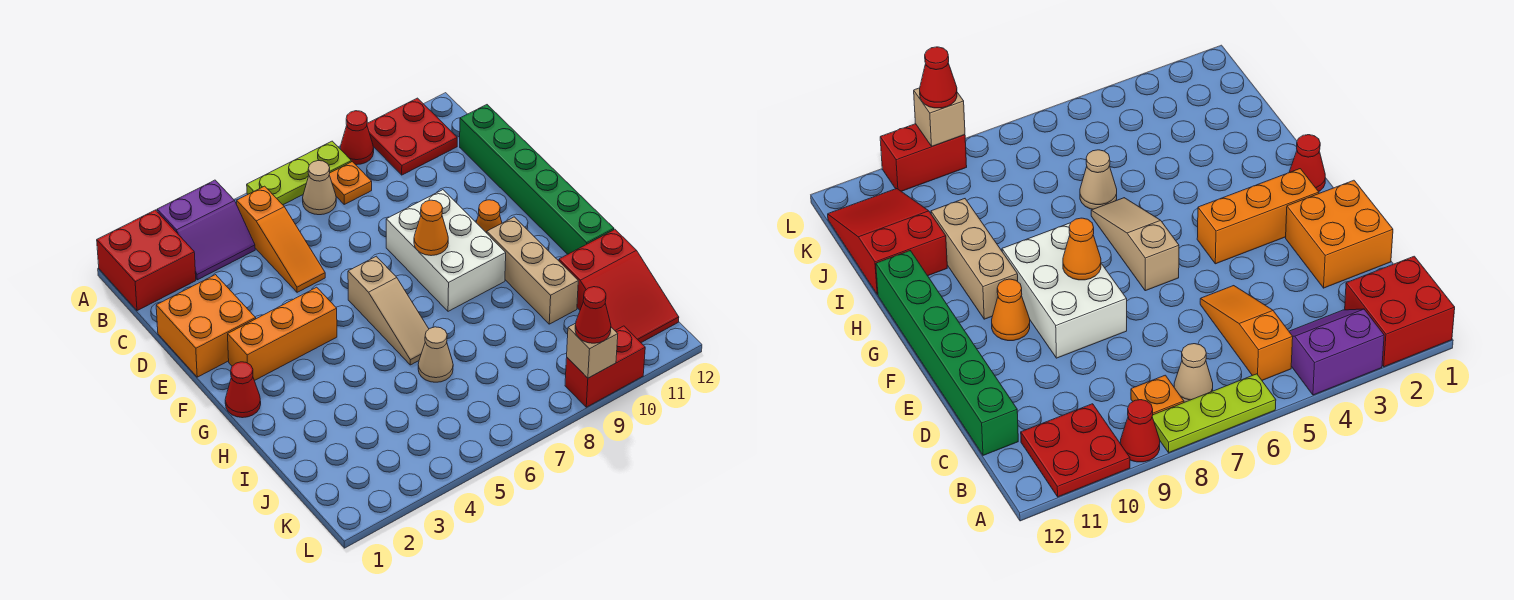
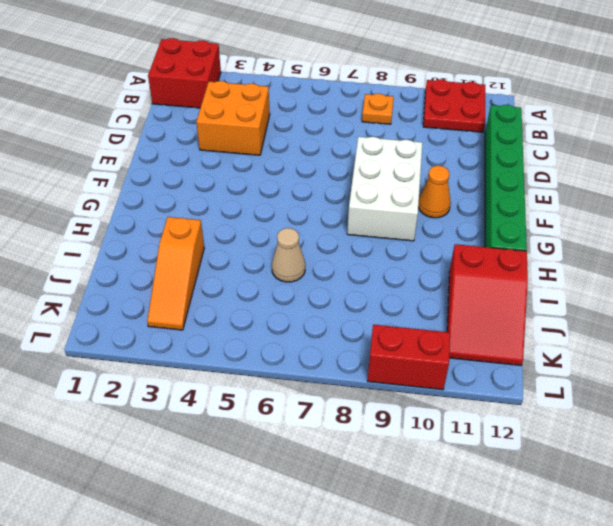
orange 2x2 brick [196,81,270,155] -> orange 2x2 brick moved to [156,275,256,377]
orange 1x3 slope [147,217,204,330] -> orange 1x3 slope moved to [237,186,325,292]
none -> purple 2x2 slope [157,180,255,280]
none -> lime 1x3 plate [247,141,351,205]
none -> red 1x1 cone [340,111,374,165]

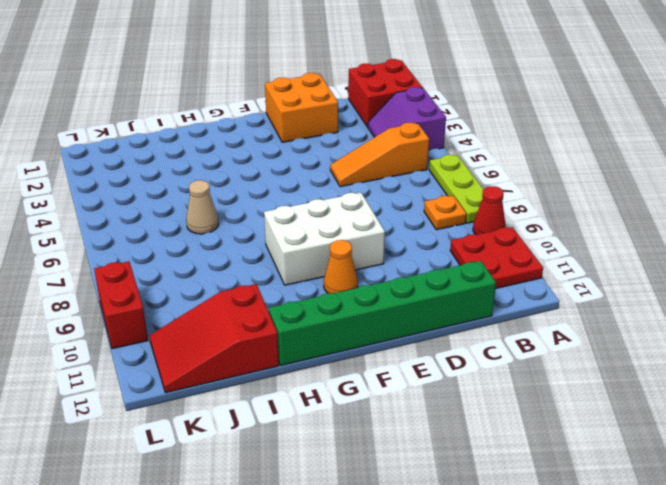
none -> tan 1x1 cone [303,161,336,215]
none -> orange 1x3 brick [228,287,337,381]
none -> tan 1x3 slope [348,256,429,365]

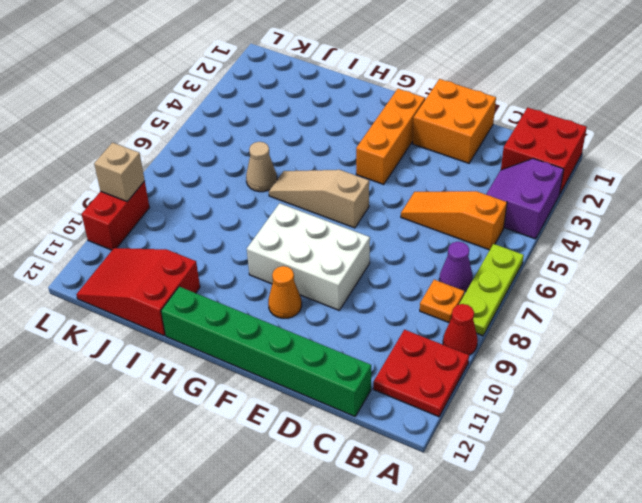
purple 1x1 cone [439,242,473,292] -> tan 1x1 cone [303,161,336,215]
none -> red 1x1 cone [225,362,261,418]
none -> tan 1x3 brick [487,217,578,324]
none -> orange 1x1 cone [414,200,448,256]

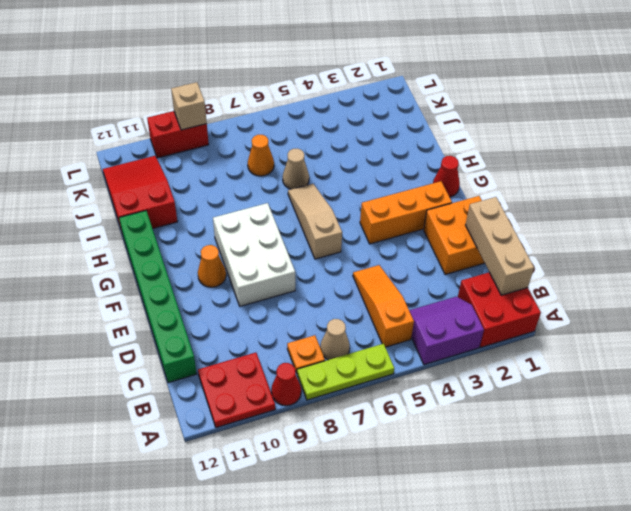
tan 1x3 brick [466,197,534,295] -> tan 1x3 brick moved to [487,217,578,324]
orange 1x1 cone [248,135,274,176] -> orange 1x1 cone moved to [414,200,448,256]
none -> red 1x1 cone [575,287,611,343]

